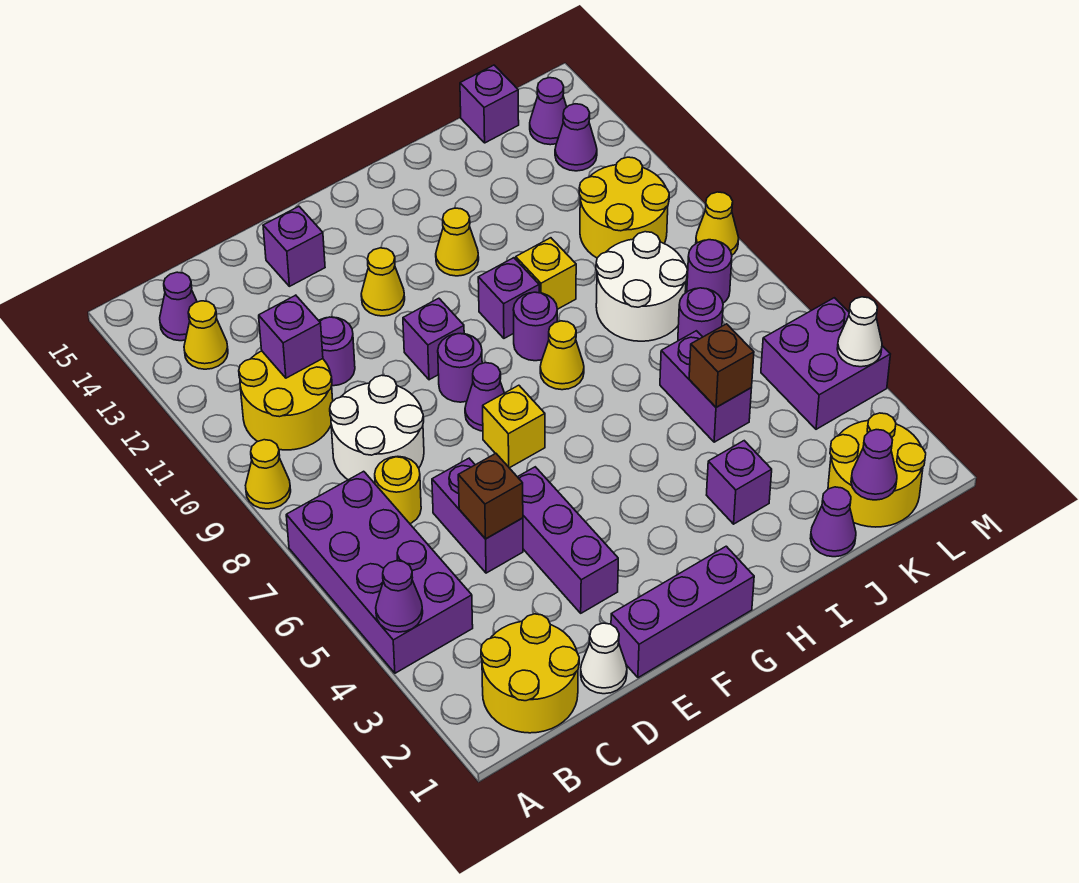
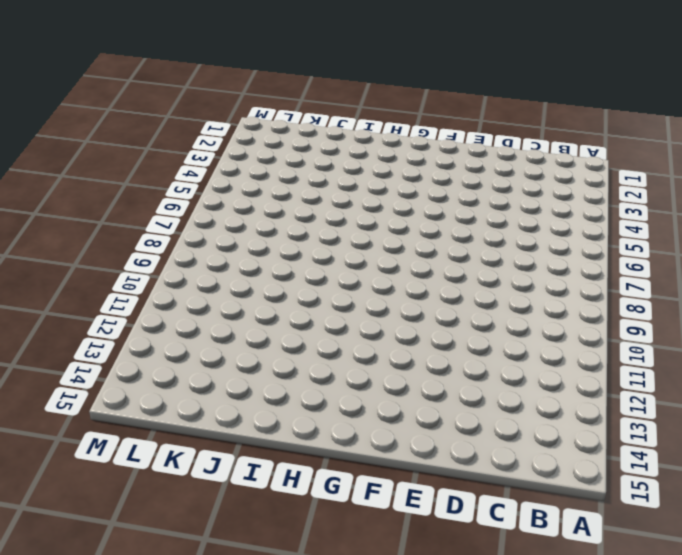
none -> purple 2x4 brick [286,471,473,673]
none -> yellow 1x1 cone [246,440,291,509]
none -> yellow 2x2 round brick [481,614,579,733]
none -> yellow 2x2 round brick [239,351,333,450]

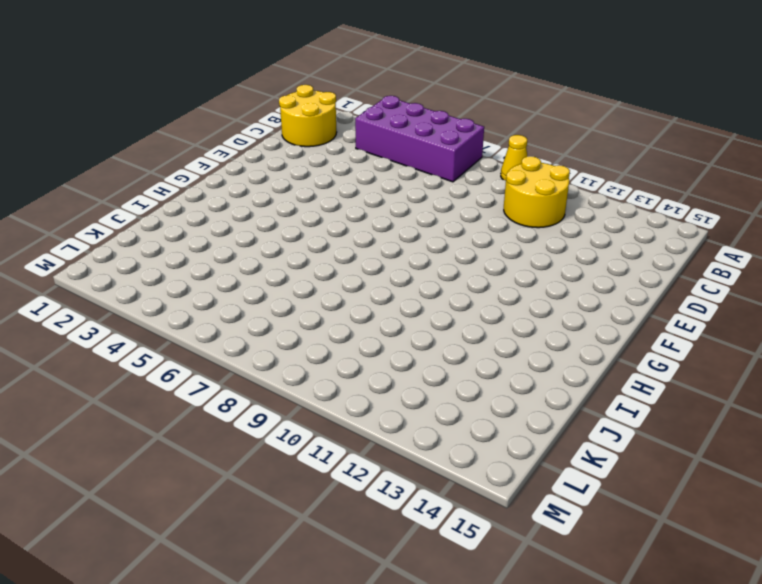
none -> yellow 1x1 cone [184,301,228,369]
none -> purple 1x1 cone [160,272,197,341]
none -> yellow 1x1 round brick [375,456,421,524]
none -> white 2x2 round brick [330,375,424,483]

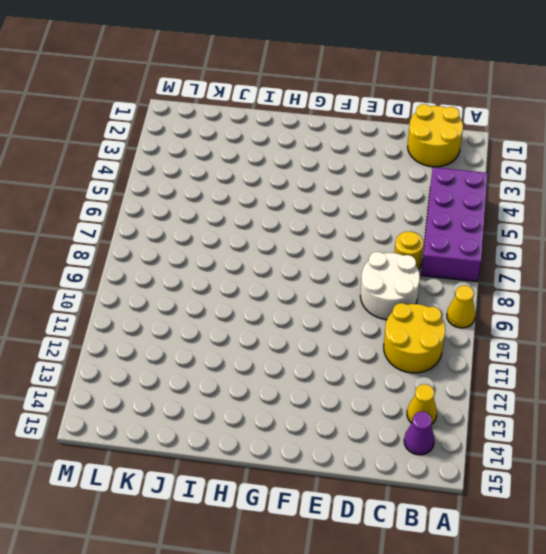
none -> white 1x1 cone [581,623,627,694]
none -> purple 1x2 brick [432,458,523,573]
none -> purple 1x1 round brick [318,317,355,386]
none -> purple 1x3 brick [611,546,754,678]

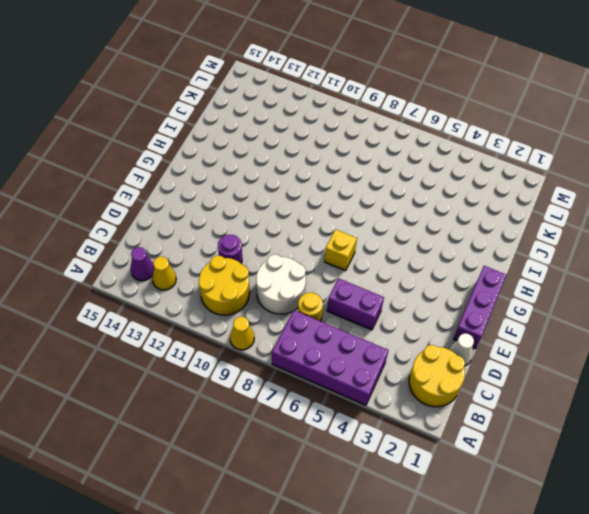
none -> purple 1x3 brick [518,467,618,613]
none -> purple 1x1 brick [263,207,325,286]
none -> purple 1x1 cone [465,363,504,431]
none -> purple 1x1 round brick [438,334,482,402]

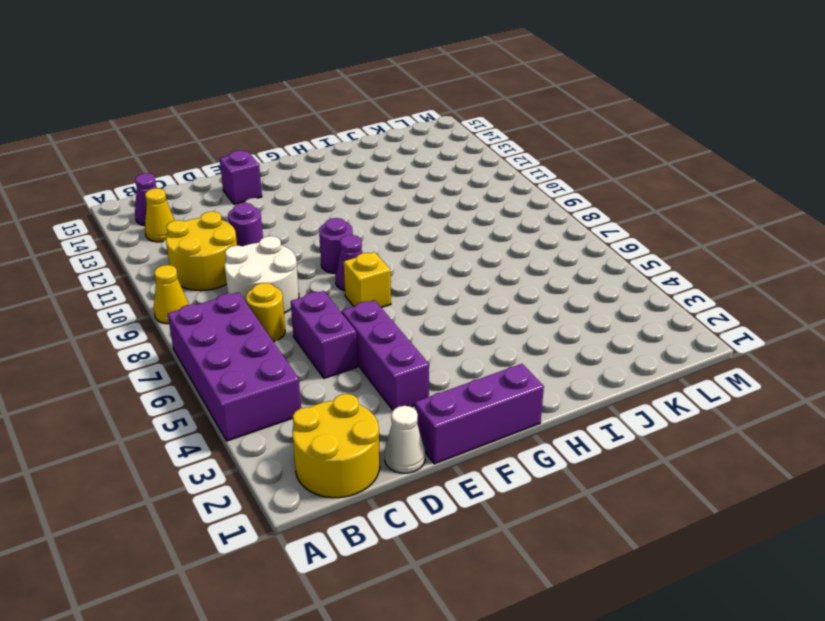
none -> purple 1x1 brick [403,298,464,380]
none -> yellow 1x1 cone [361,248,405,316]
none -> yellow 1x1 cone [540,321,584,390]
none -> purple 1x1 round brick [513,292,557,361]

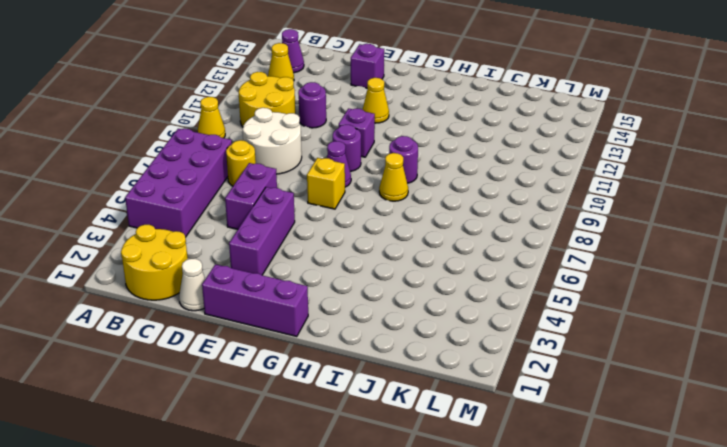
none -> purple 1x1 brick [478,258,539,338]
none -> yellow 1x1 cone [436,208,479,276]
none -> purple 1x1 brick [707,441,772,524]
none -> yellow 1x1 brick [516,238,576,309]

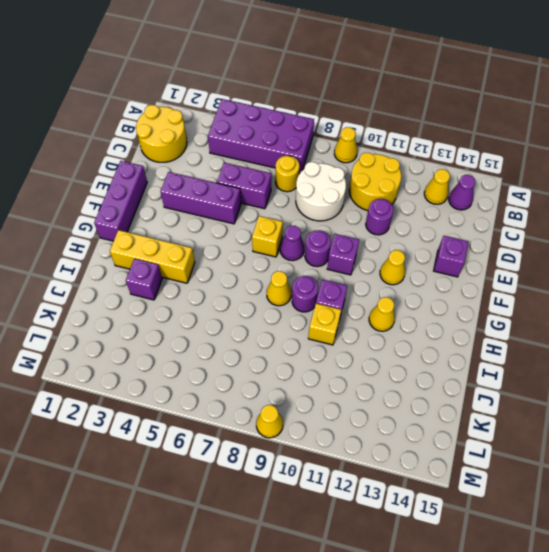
yellow 1x3 brick [110,230,195,283] -> none
none -> white 1x1 cone [581,623,627,694]
none -> purple 1x1 cone [810,487,856,557]
none -> purple 1x2 brick [660,331,751,442]
none -> white 2x2 round brick [596,232,688,341]

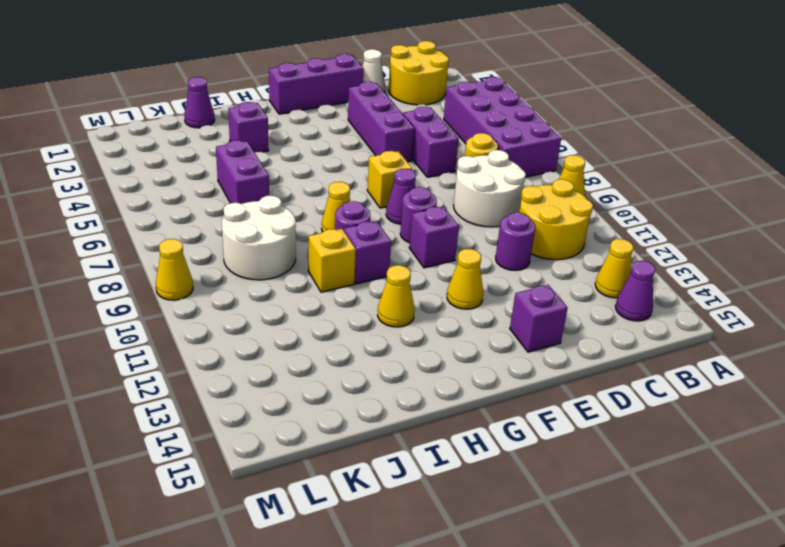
none -> yellow 2x2 round brick [828,413,926,527]
none -> purple 1x1 round brick [678,288,723,341]
none -> yellow 2x2 round brick [579,157,669,258]
none -> purple 1x1 brick [460,65,519,143]

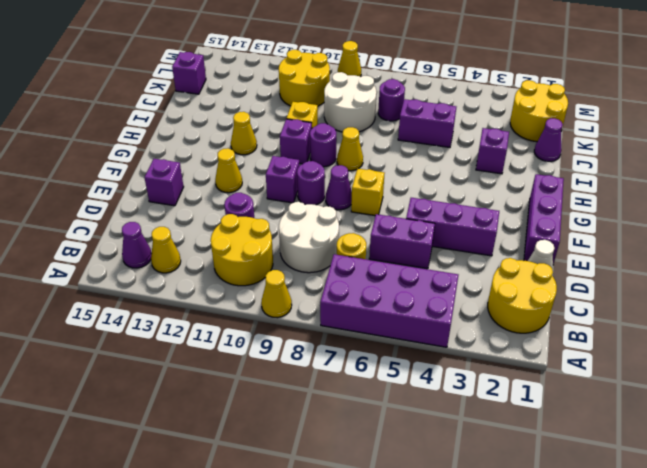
none -> purple 2x2 brick [761,298,890,429]
none -> purple 1x1 round brick [687,240,732,303]
none -> purple 1x1 cone [555,104,597,171]
none -> purple 1x1 cone [530,78,567,145]

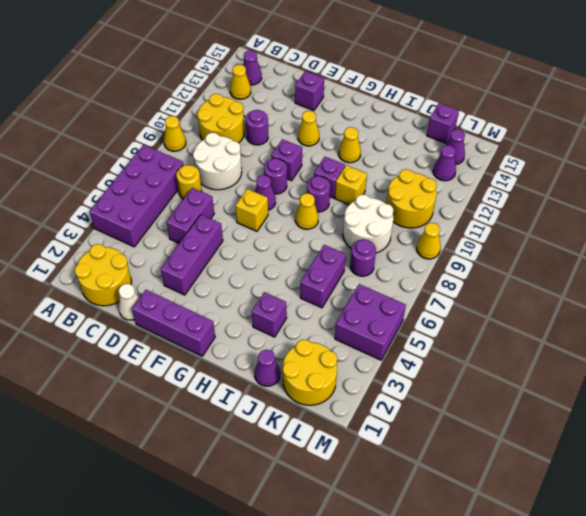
none -> purple 1x1 round brick [687,240,732,303]
none -> purple 1x1 cone [376,561,423,632]
none -> purple 1x1 brick [259,295,323,378]
none -> brown 1x1 brick [458,454,523,539]

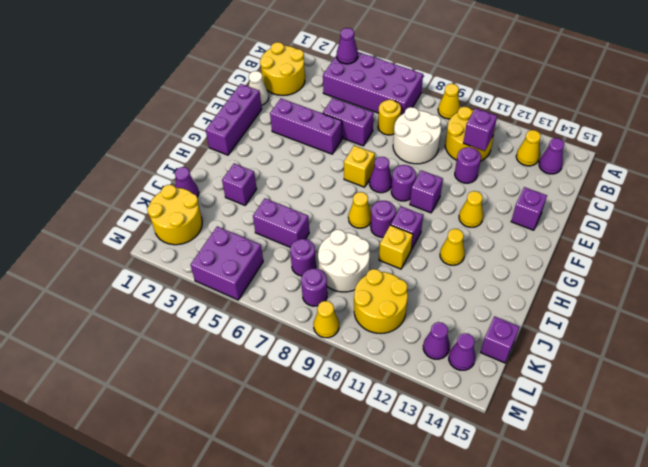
none -> brown 1x1 brick [458,454,523,539]
none -> brown 1x1 brick [689,324,754,407]
none -> purple 1x1 cone [851,430,897,500]
none -> white 1x1 cone [837,297,882,367]

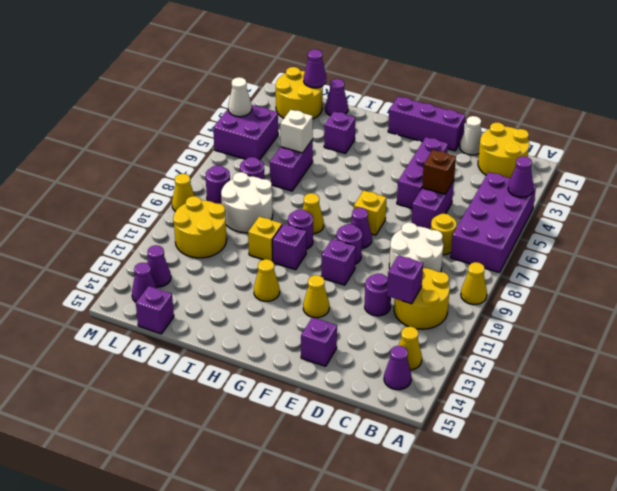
white 1x1 brick [280,110,313,153] -> brown 1x1 brick [689,324,754,407]

